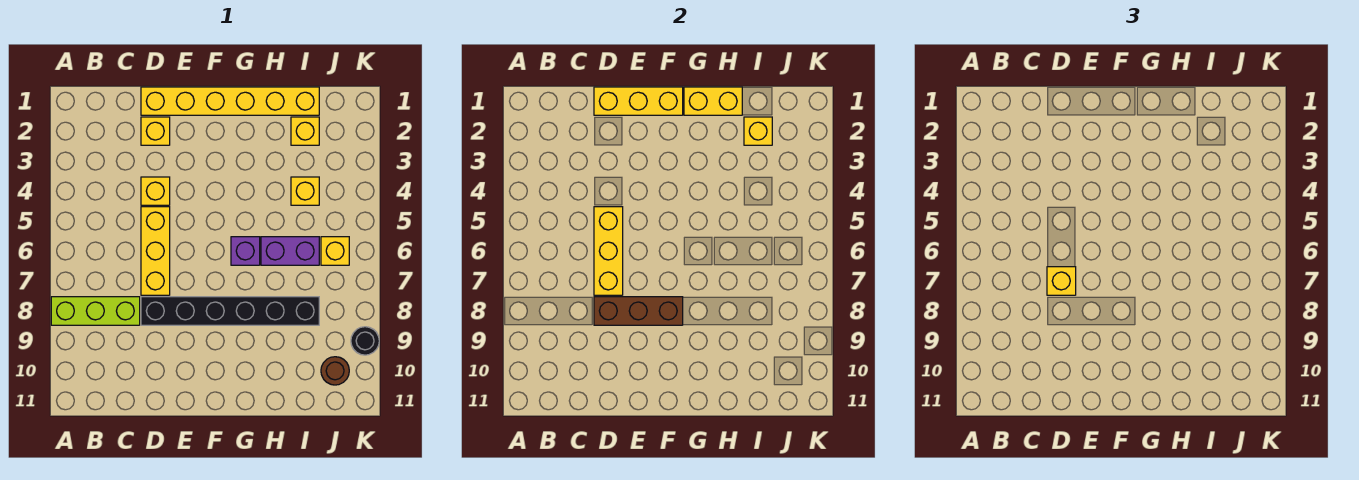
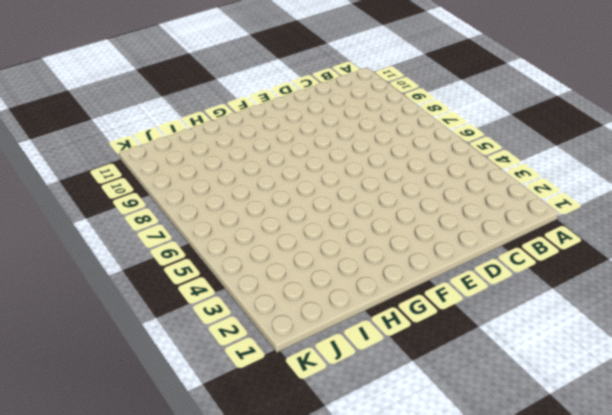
none -> lime 1x3 brick [51,297,140,325]
none -> yellow 1x6 brick [141,87,319,115]
none -> yellow 1x1 brick [141,117,170,145]

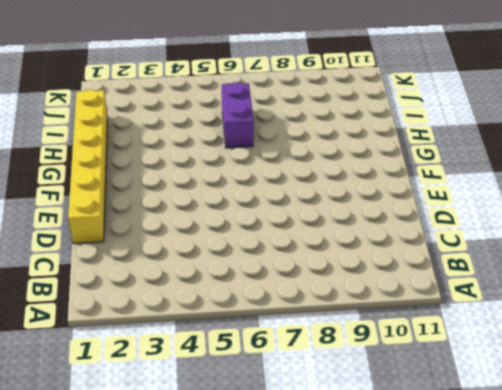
none -> lime 1x3 brick [51,297,140,325]
none -> yellow 1x1 brick [141,117,170,145]
none -> yellow 1x1 brick [141,177,170,205]

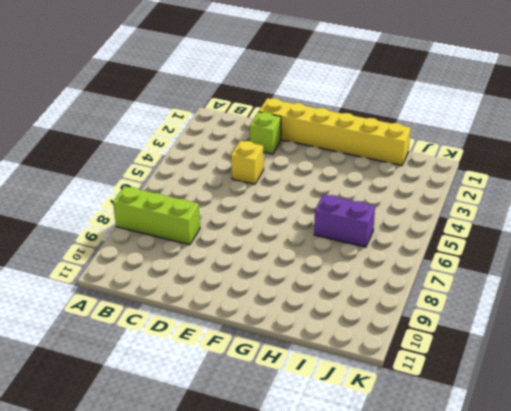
lime 1x1 brick [250,112,281,154] -> yellow 1x1 brick [141,117,170,145]
none -> yellow 1x3 brick [141,207,170,295]
none -> black 1x6 brick [141,297,319,325]
none -> purple 1x1 brick [231,237,260,265]

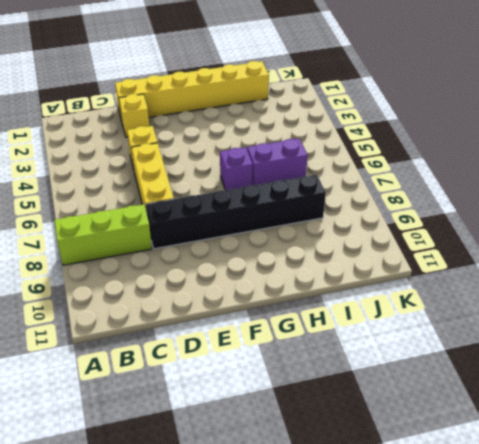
none -> yellow 1x1 brick [291,117,319,145]
none -> yellow 1x1 brick [291,177,319,205]
none -> yellow 1x1 brick [321,237,349,265]

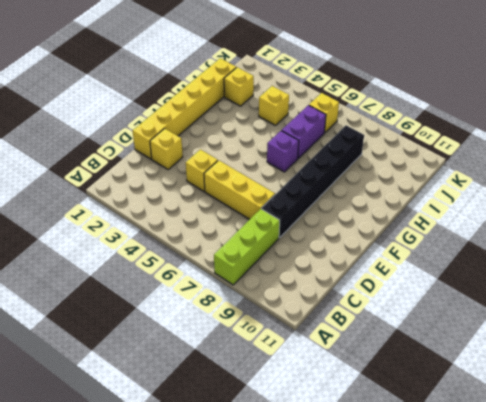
none -> brown 1x1 round brick [321,357,349,385]
none -> black 1x1 round brick [351,327,379,355]
none -> yellow 1x3 brick [594,87,683,115]

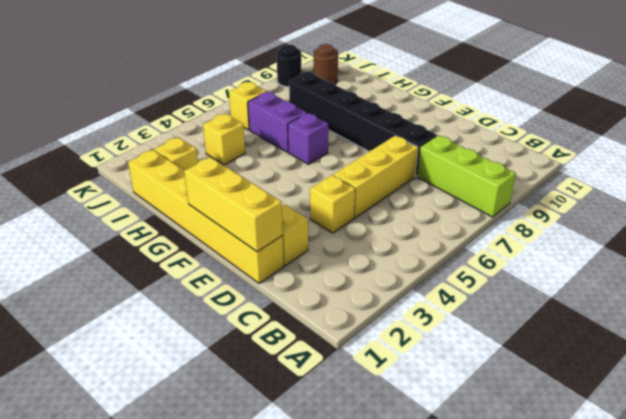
none -> yellow 1x3 brick [594,207,623,295]
none -> brown 1x3 brick [594,297,683,325]
none -> yellow 1x2 brick [684,87,742,115]

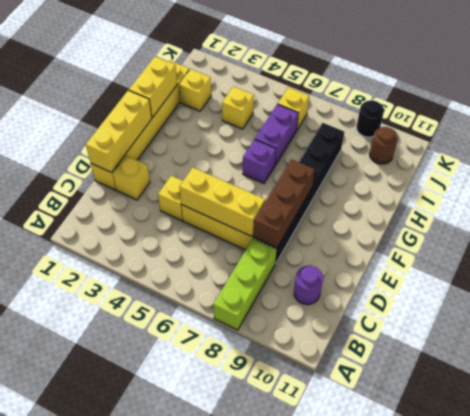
purple 1x1 round brick [294,266,323,305] -> none
none -> yellow 1x1 brick [744,117,772,145]
none -> yellow 1x1 brick [1047,267,1076,295]

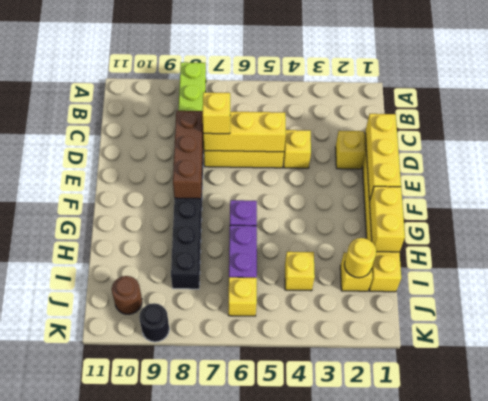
yellow 1x1 round brick [344,238,376,278] -> yellow 1x1 brick [744,117,772,145]

